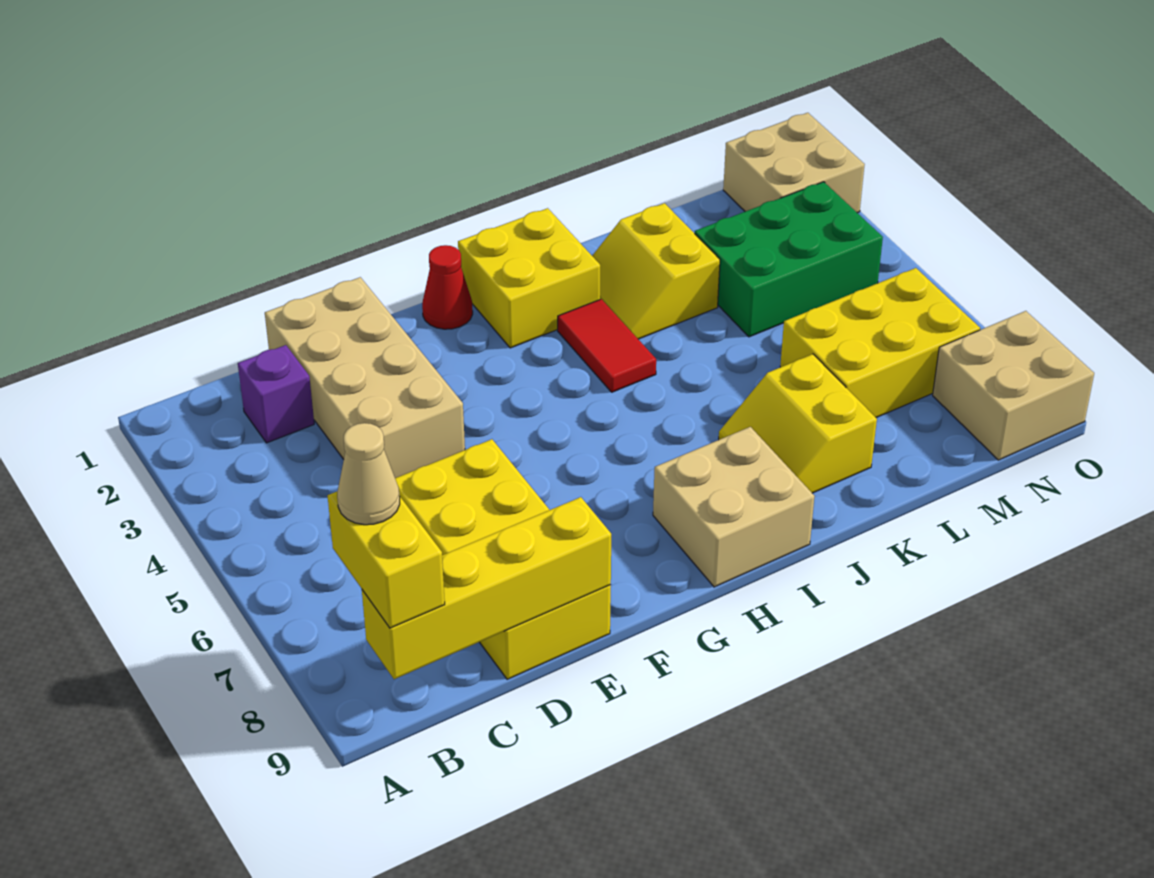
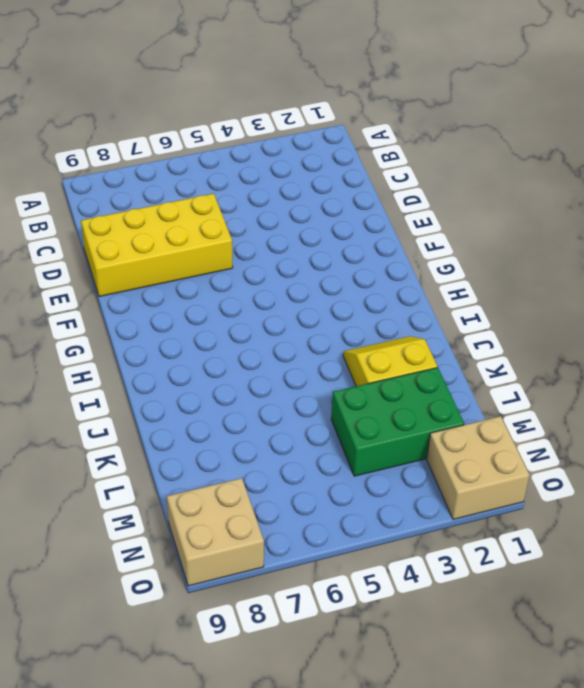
green 2x3 brick [331,368,464,476] -> green 2x3 brick turned to [695,182,883,337]
none -> purple 1x1 brick [238,345,314,443]
none -> tan 2x4 brick [265,277,465,478]
none -> red 1x1 cone [422,245,473,329]

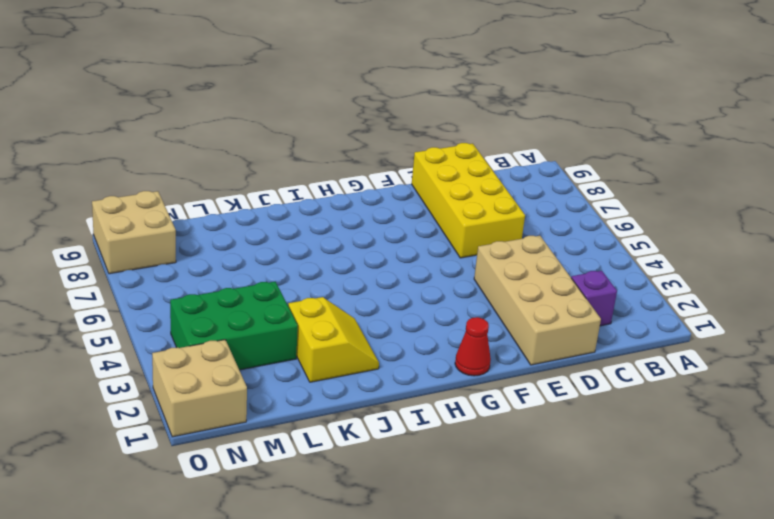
none -> yellow 2x2 brick [458,208,600,348]
none -> tan 2x2 brick [653,427,815,587]
none -> red 1x2 tile [558,299,656,392]

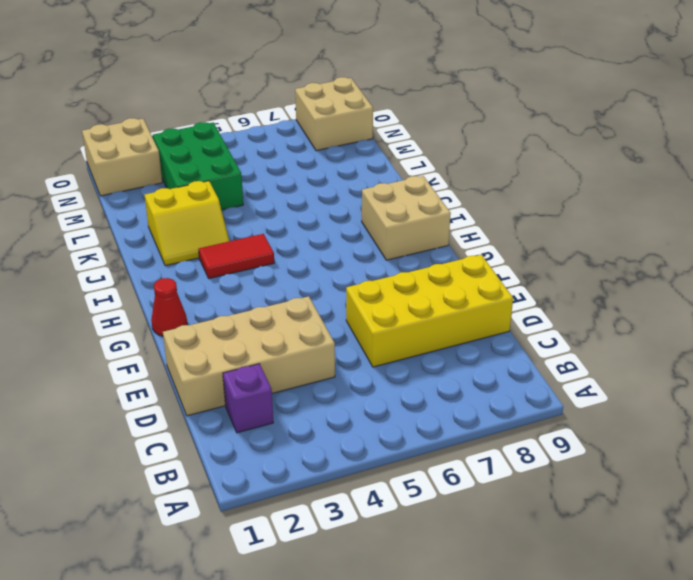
none -> yellow 2x2 brick [458,208,600,348]
none -> yellow 2x2 slope [719,354,877,493]
none -> yellow 2x3 brick [780,268,980,418]

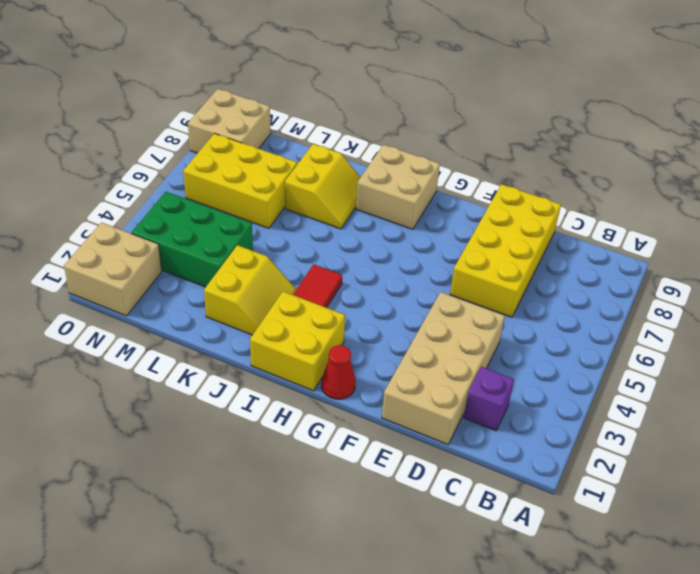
none -> yellow 1x4 brick [362,497,611,679]
none -> yellow 1x2 brick [328,492,445,628]
none -> tan 1x1 cone [337,423,400,525]

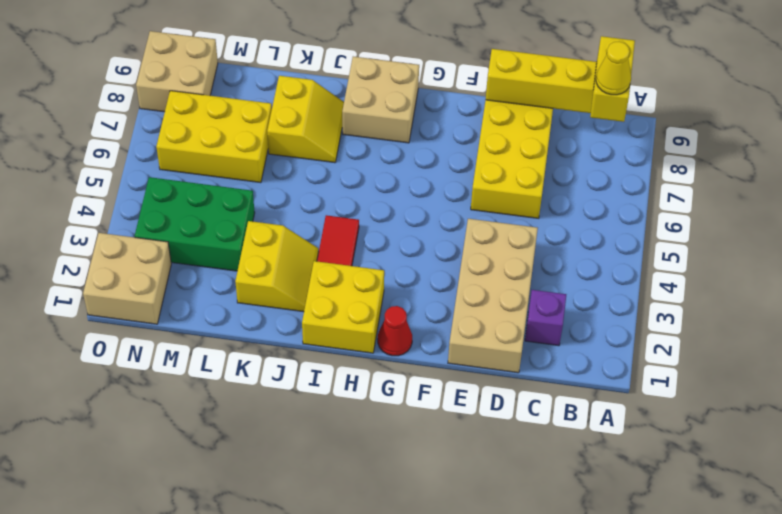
yellow 1x1 cone [596,41,631,95] -> tan 1x1 cone [337,423,400,525]

